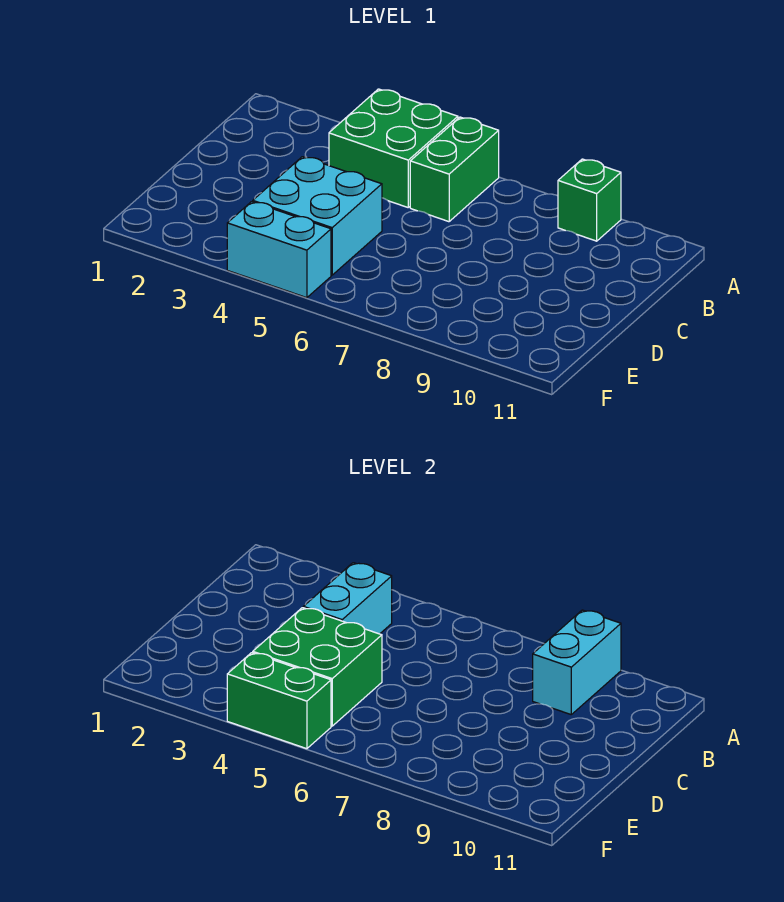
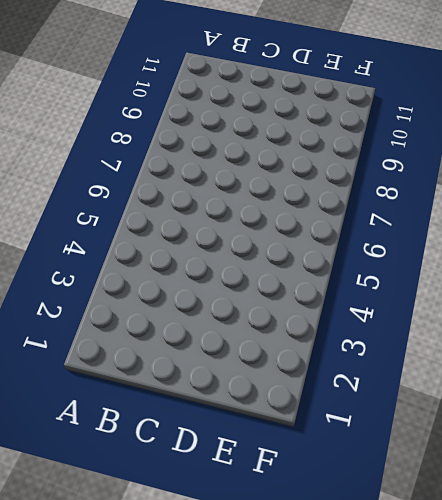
none -> green 2x2 brick [329,89,458,207]
none -> green 1x2 brick [410,117,499,222]

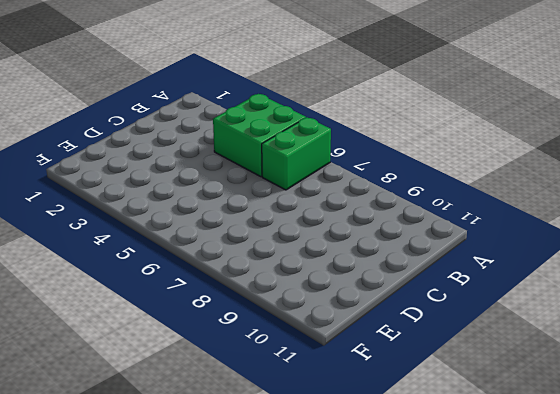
none -> green 1x1 brick [558,159,621,241]
none -> cyan 2x2 brick [253,157,382,275]

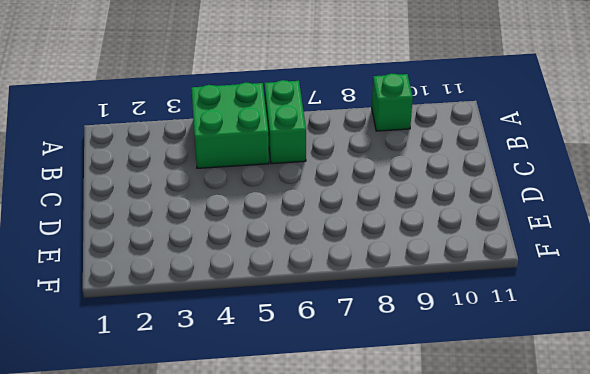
none -> cyan 2x2 brick [253,157,382,275]
none -> cyan 1x2 brick [227,202,331,298]

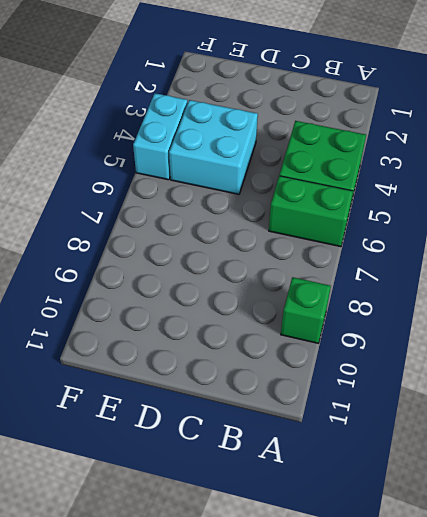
none -> cyan 1x2 brick [533,610,621,714]
none -> cyan 1x2 brick [303,563,392,634]

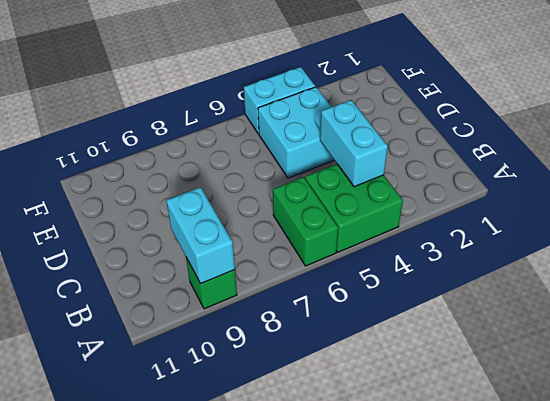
none -> green 2x2 brick [253,608,382,726]
none -> green 1x2 brick [227,653,331,749]

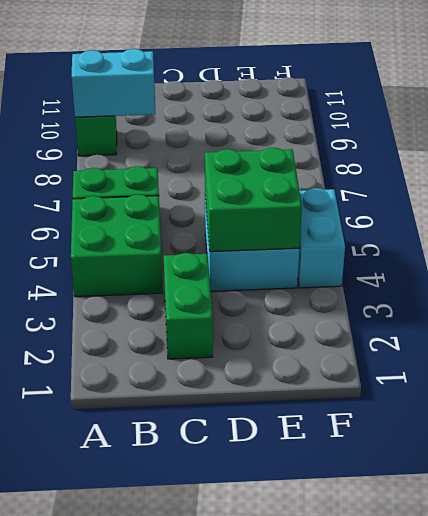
green 1x2 brick [164,253,213,359] -> green 1x2 brick moved to [227,653,331,749]
none -> cyan 1x2 brick [303,563,392,634]

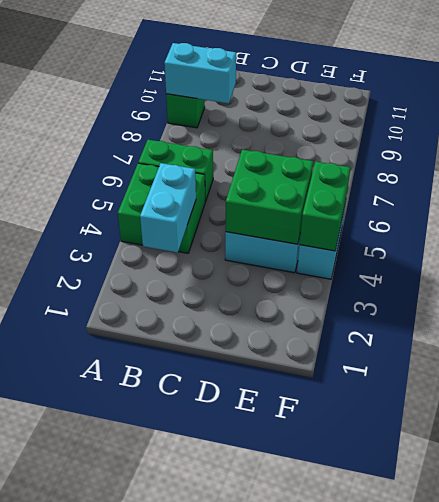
cyan 1x2 brick [140,163,196,253] -> cyan 1x2 brick turned to [303,563,392,634]

